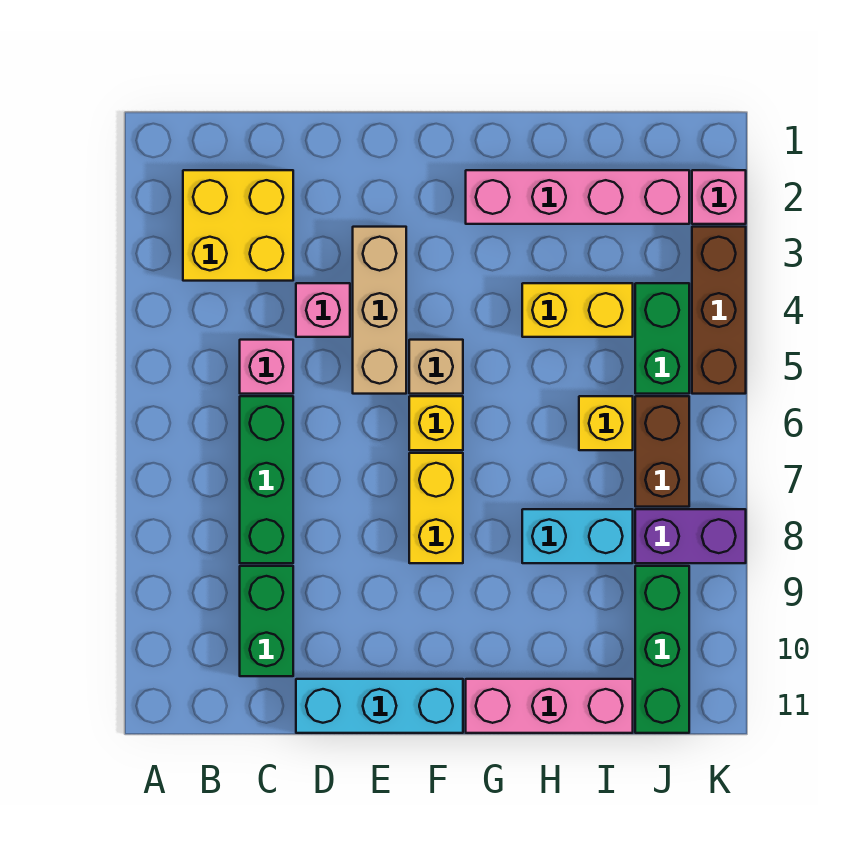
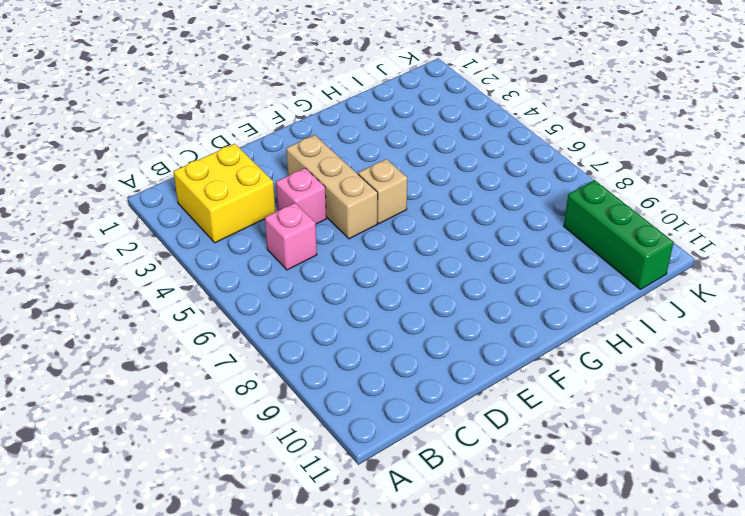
none -> green 1x3 brick [240,396,293,563]
none -> green 1x2 brick [240,566,293,676]
none -> cyan 1x3 brick [296,679,463,733]

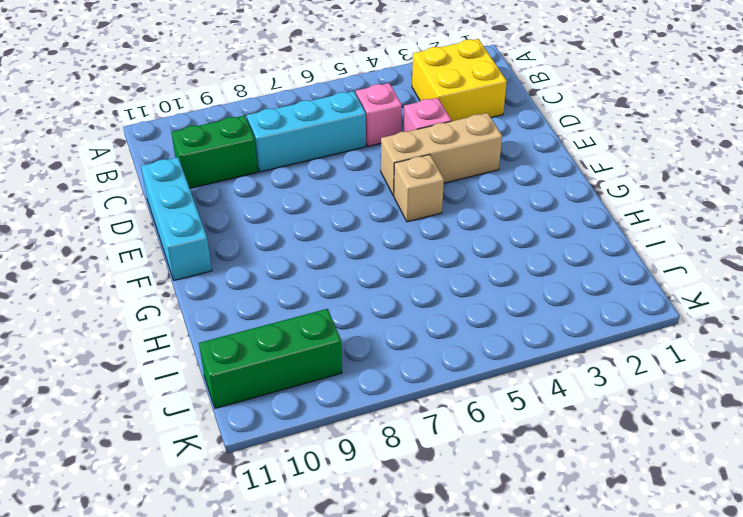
cyan 1x3 brick [247,91,366,172] -> green 1x3 brick [240,396,293,563]
none -> yellow 1x1 brick [409,396,463,450]
none -> yellow 1x2 brick [409,453,463,563]
none -> pink 1x4 brick [466,170,689,224]

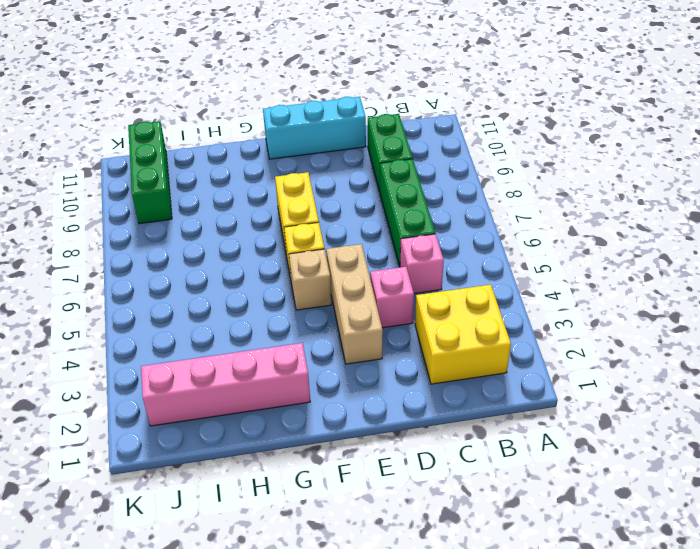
none -> pink 1x3 brick [466,679,633,733]
none -> yellow 1x2 brick [522,283,633,337]
none -> cyan 1x2 brick [522,509,633,563]

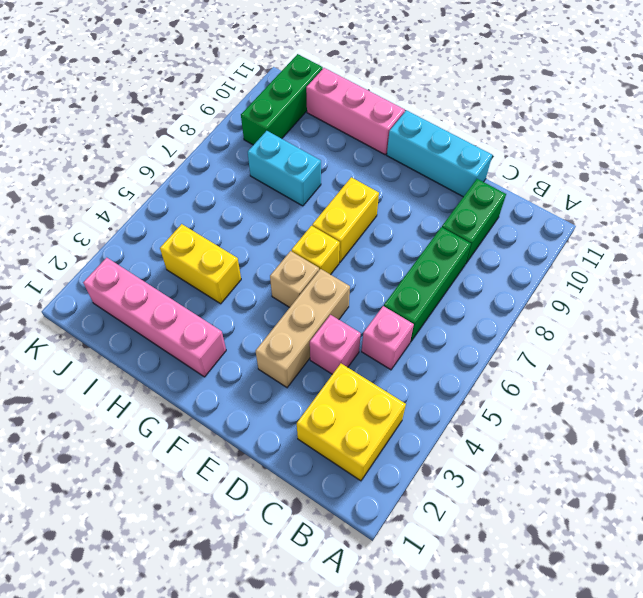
none -> yellow 1x1 brick [579,396,633,450]
none -> green 1x2 brick [635,283,689,394]
none -> brown 1x2 brick [635,396,689,507]

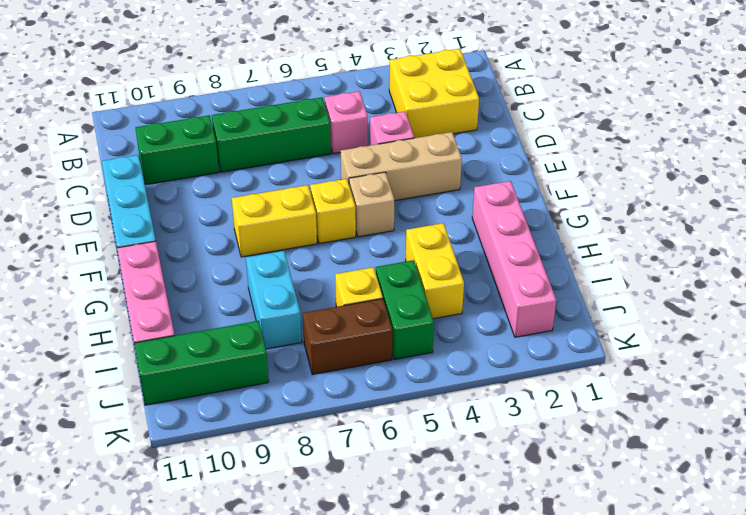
green 1x2 brick [376,260,434,360] -> green 1x2 brick turned to [635,283,689,394]
none -> purple 1x2 brick [635,509,746,563]
none -> pink 1x1 brick [692,170,746,224]
none -> brown 1x3 brick [692,227,746,394]

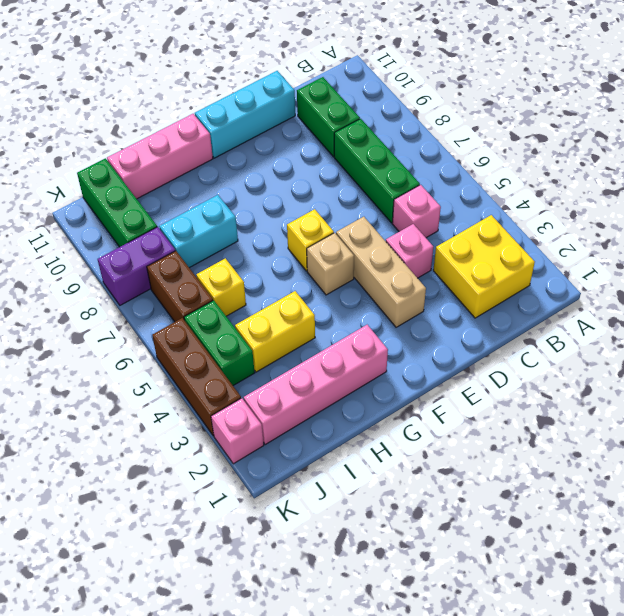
none -> yellow 1x2 brick [409,453,463,563]

